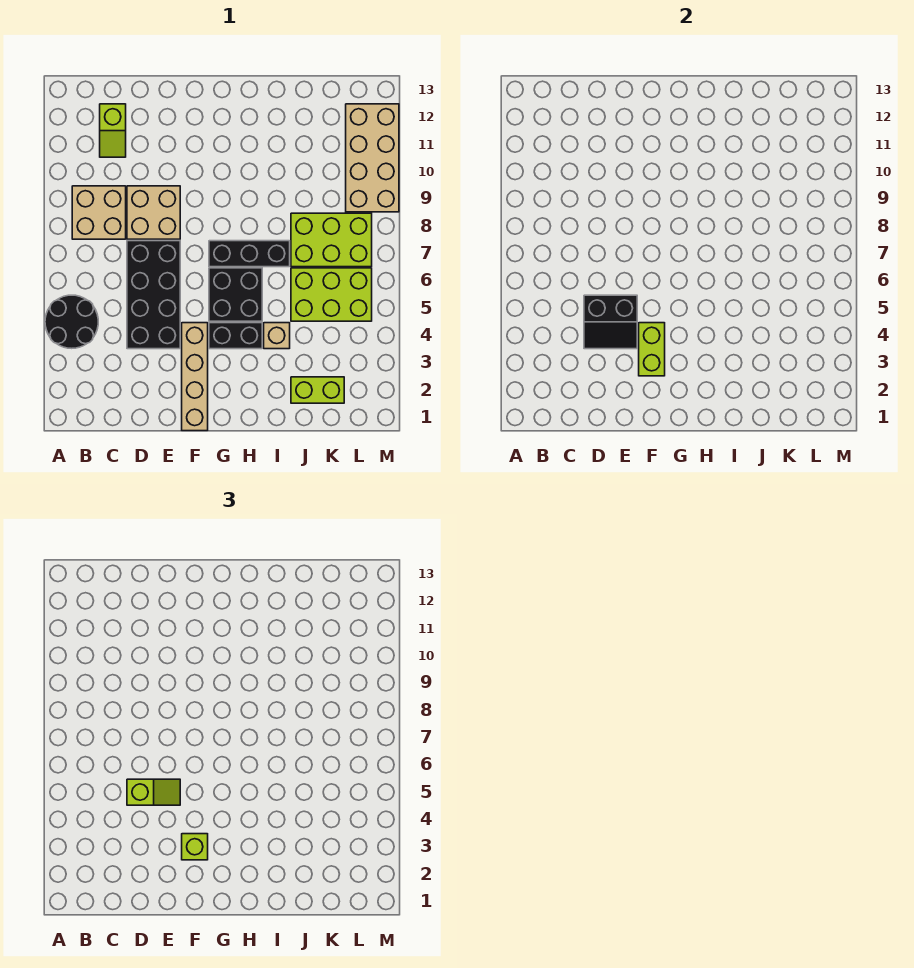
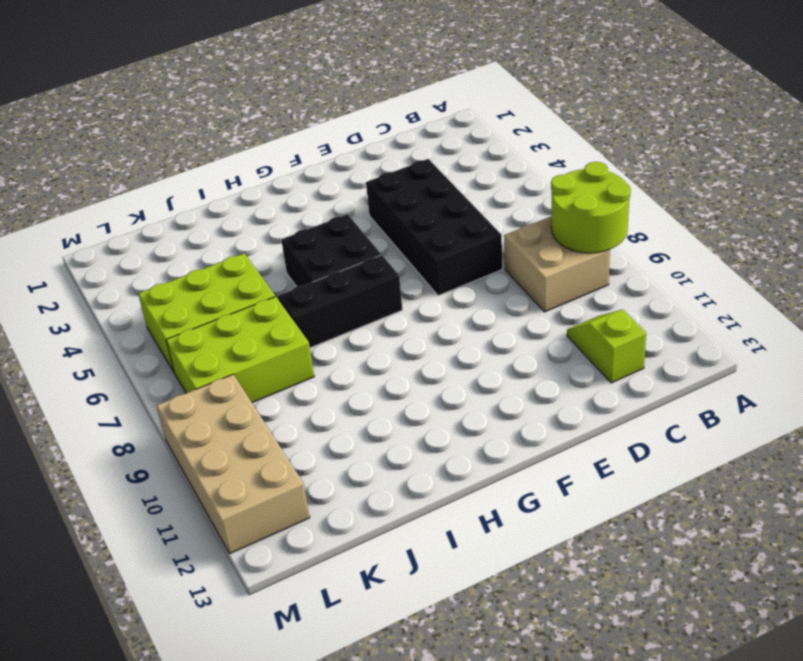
lime 2x2 round brick [551,162,631,253] -> none
none -> black 2x2 round brick [45,295,98,348]
none -> tan 2x2 brick [127,186,180,239]
none -> tan 1x4 brick [182,323,208,431]

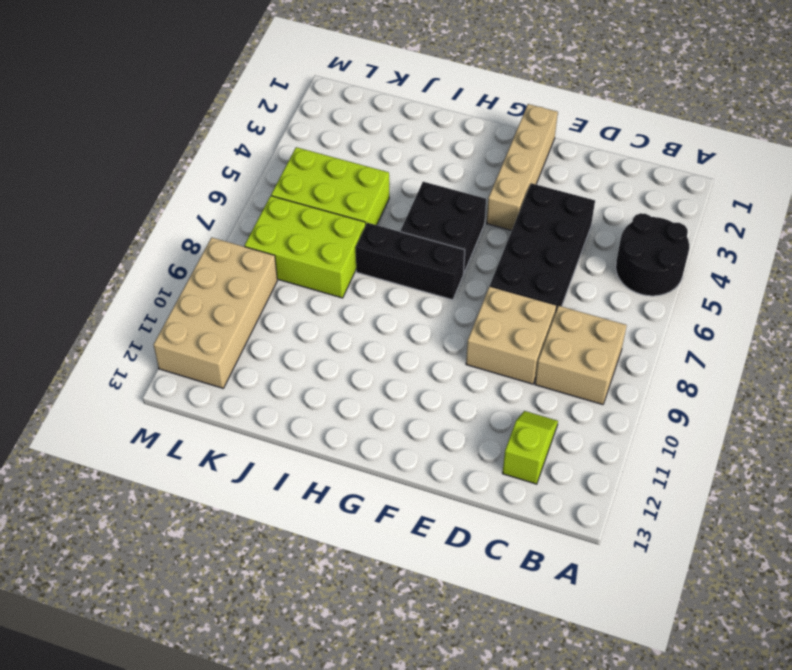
none -> black 1x2 brick [209,323,262,349]
none -> tan 1x1 brick [264,323,290,349]
none -> lime 1x2 brick [291,377,344,403]

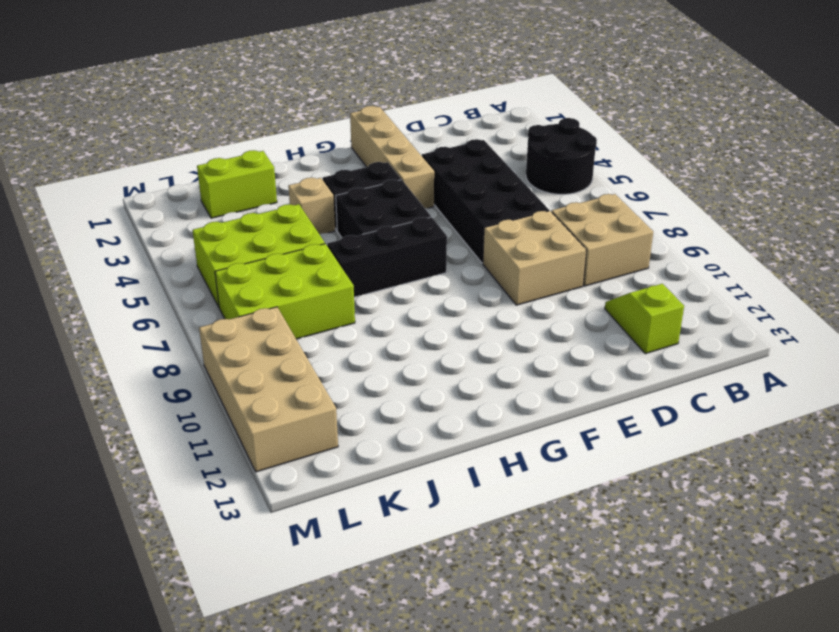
none -> black 2x2 slope [584,295,637,349]
none -> lime 1x2 brick [639,323,665,376]
none -> lime 1x2 slope [127,779,180,805]

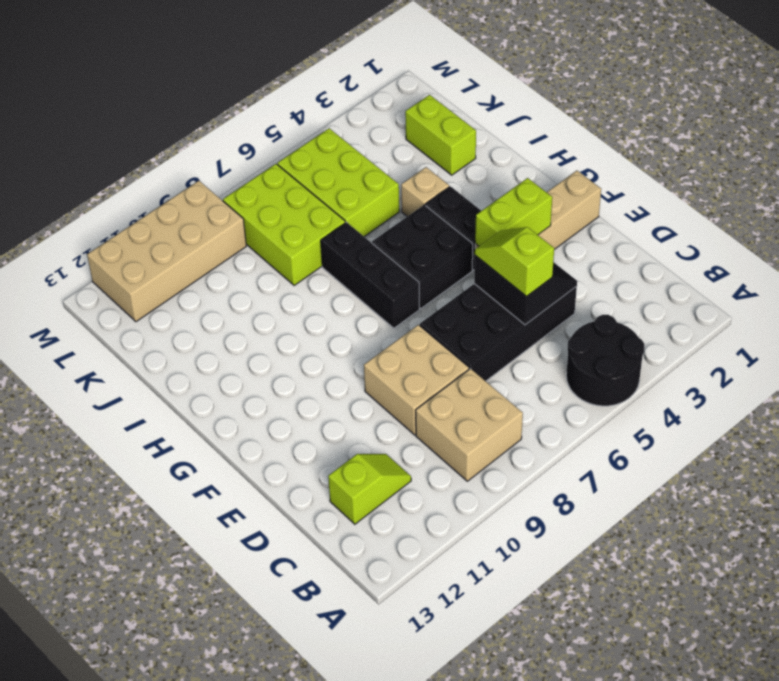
none -> lime 1x1 brick [182,834,208,860]

